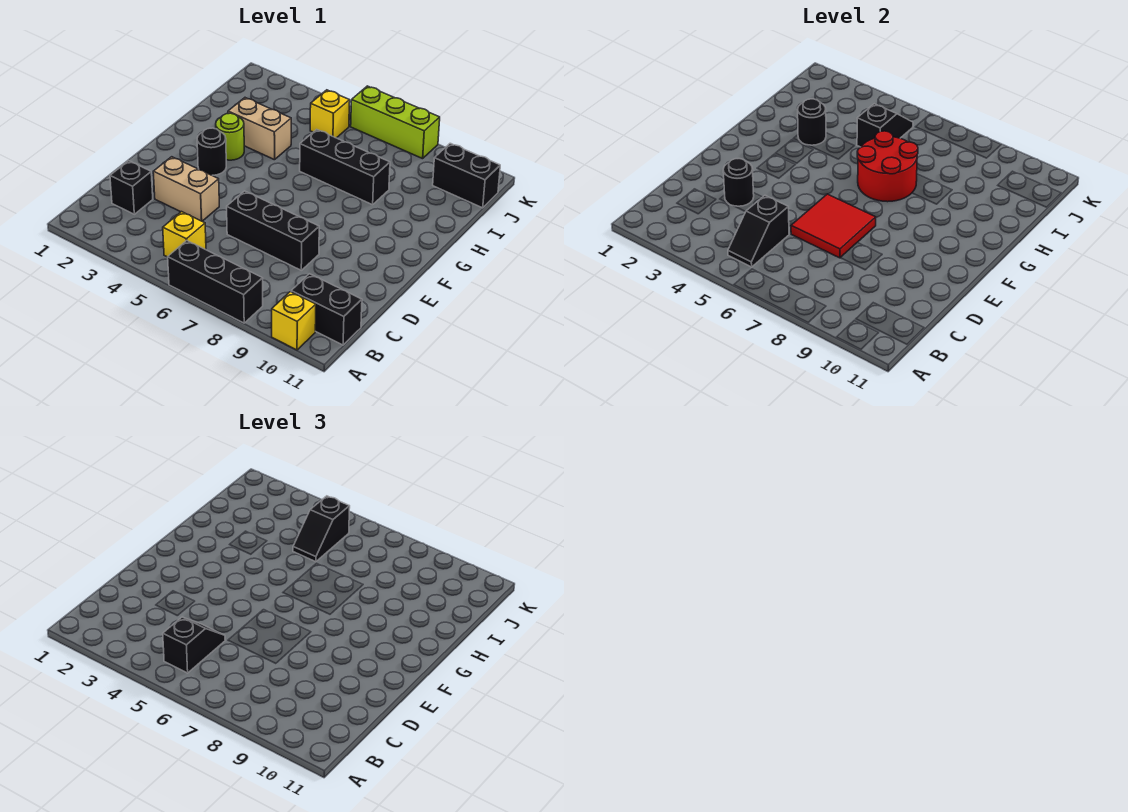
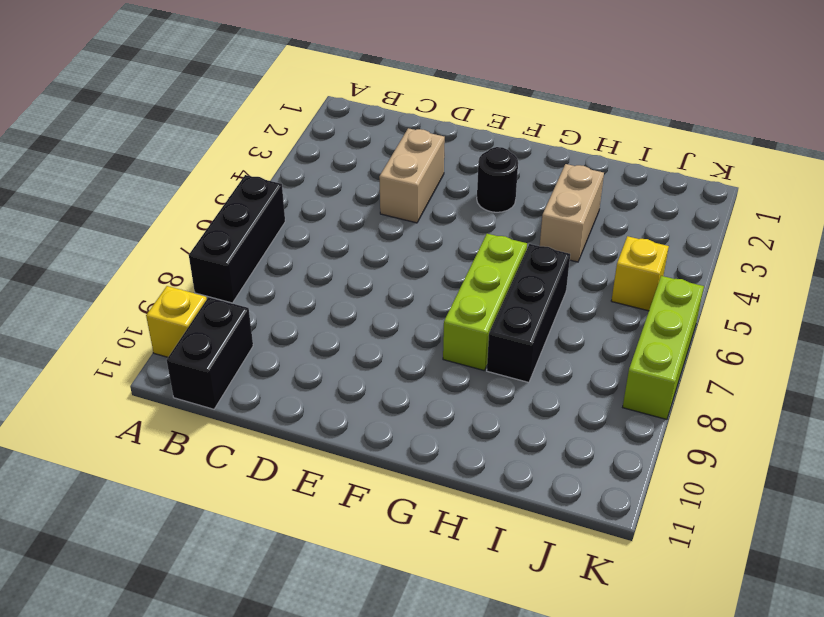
lime 1x3 brick [443,234,527,371] -> none
none -> yellow 1x1 brick [163,212,206,257]
none -> black 1x1 brick [110,161,153,214]
none -> black 1x3 brick [227,191,319,270]

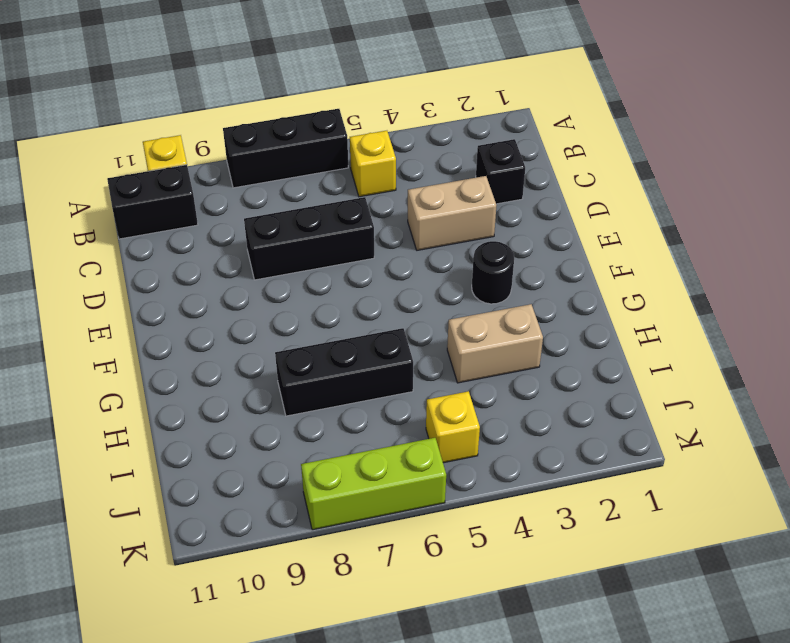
none -> lime 1x1 round brick [216,113,244,160]
none -> black 1x2 brick [433,143,500,208]
none -> black 1x2 slope [728,196,789,267]

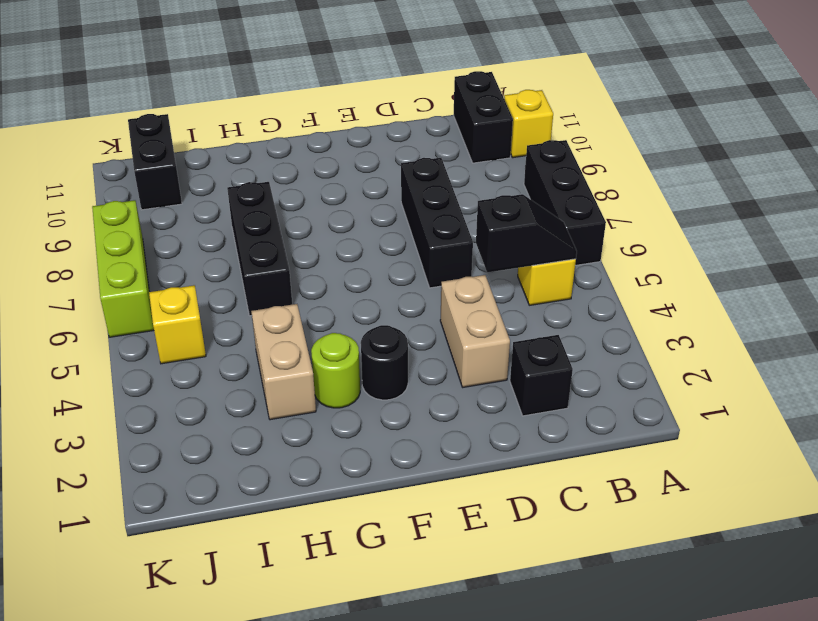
none -> black 1x1 round brick [723,159,754,206]
none -> red 2x2 tile [791,194,876,258]
none -> red 2x2 round brick [857,131,918,202]

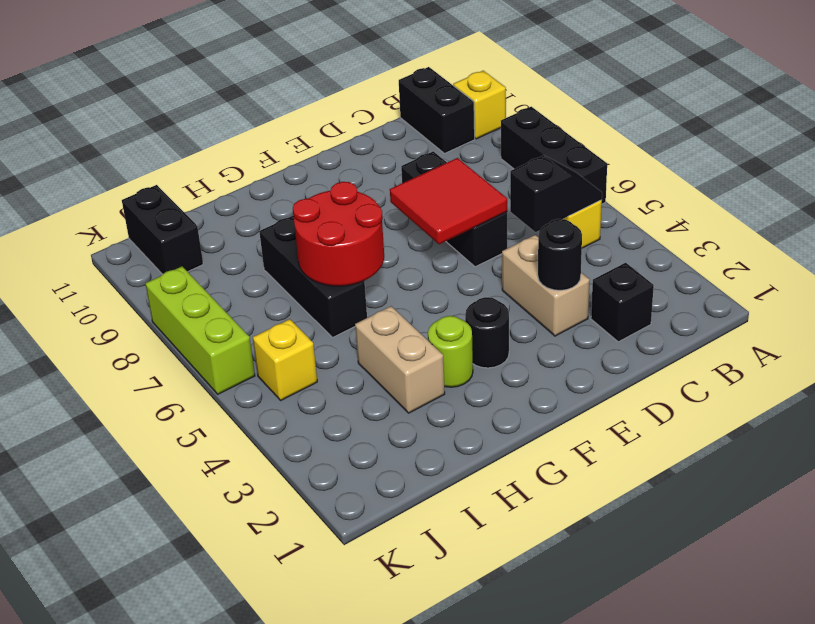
none -> black 1x1 round brick [798,99,826,145]
none -> black 1x2 slope [857,104,913,147]
none -> black 1x2 slope [163,617,225,673]

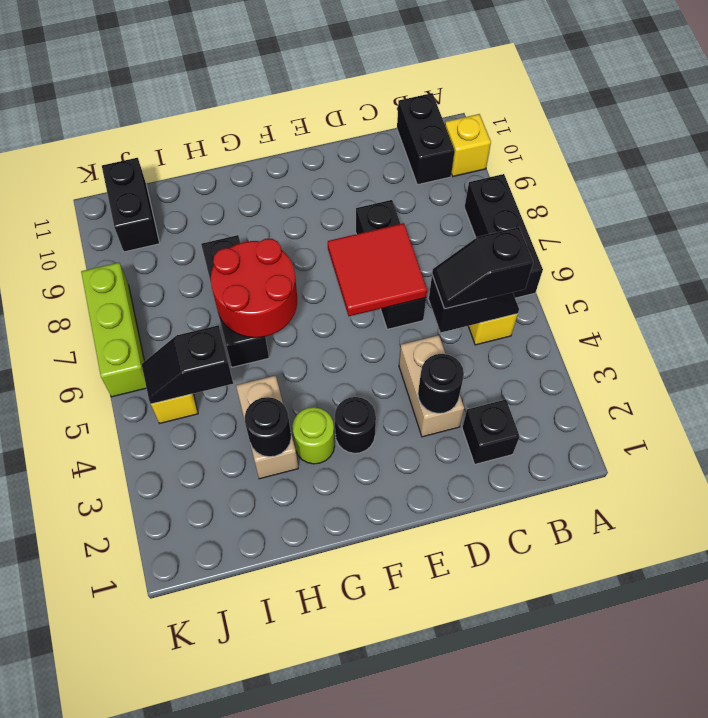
none -> black 1x2 slope [293,496,350,562]

